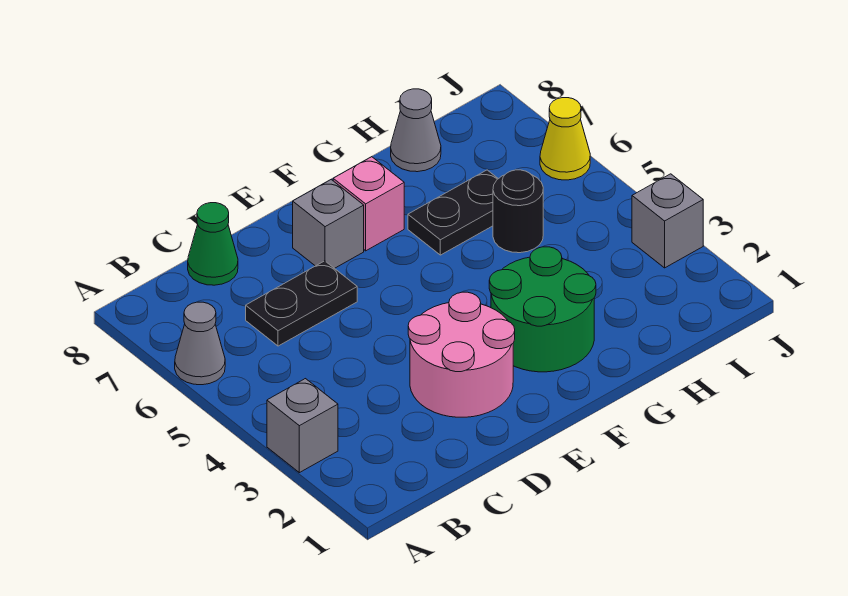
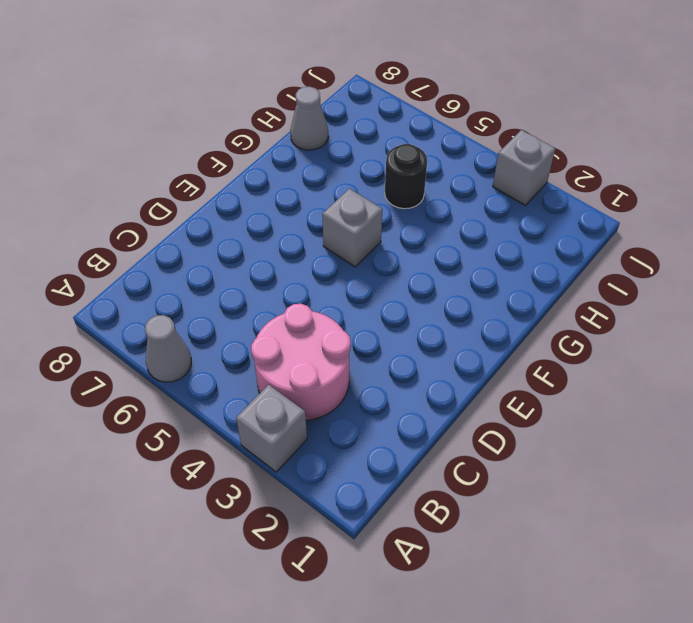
pink 2x2 round brick [251,304,351,420] -> pink 2x2 round brick moved to [408,292,515,417]
grey 1x1 brick [322,189,382,267] -> grey 1x1 brick moved to [293,180,364,268]
none -> black 1x2 plate [246,261,357,346]
none -> green 1x1 cone [188,203,238,285]
none -> green 2x2 round brick [489,247,596,372]

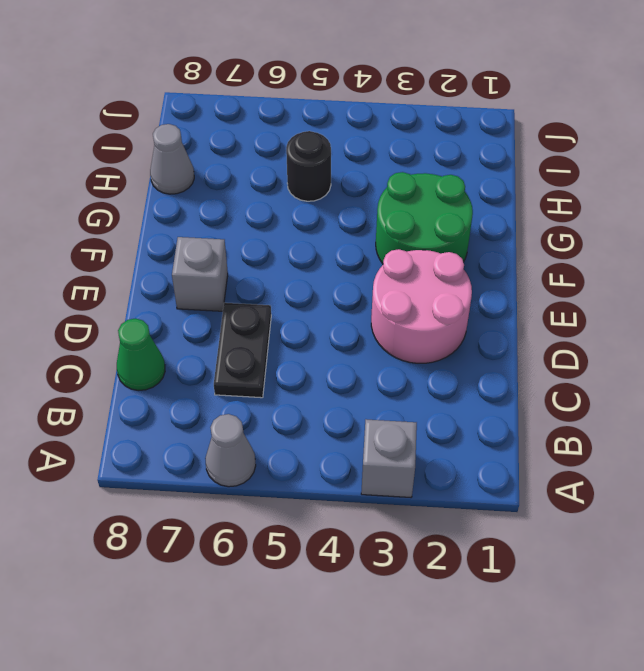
none -> pink 1x1 brick [333,157,404,251]
none -> black 1x2 plate [408,170,498,255]
none -> grey 1x1 brick [632,174,703,268]

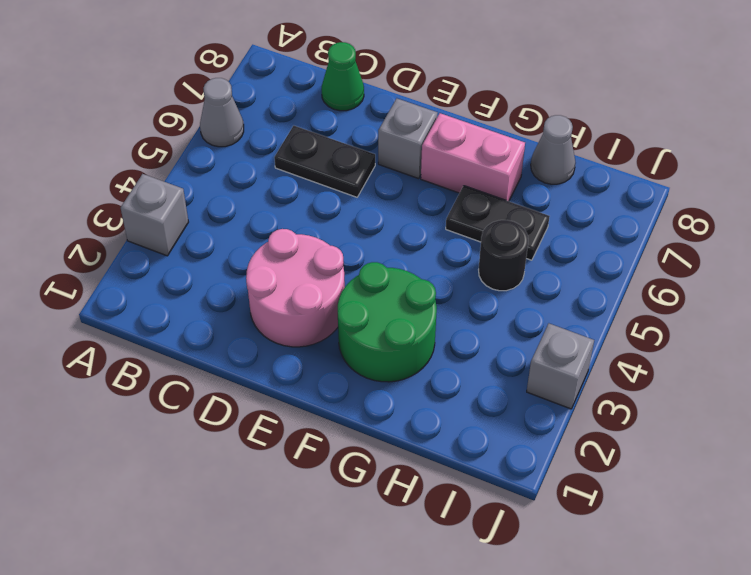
pink 1x2 brick [421,113,525,201] -> pink 1x1 brick [333,157,404,251]
none -> yellow 1x1 cone [540,98,590,180]

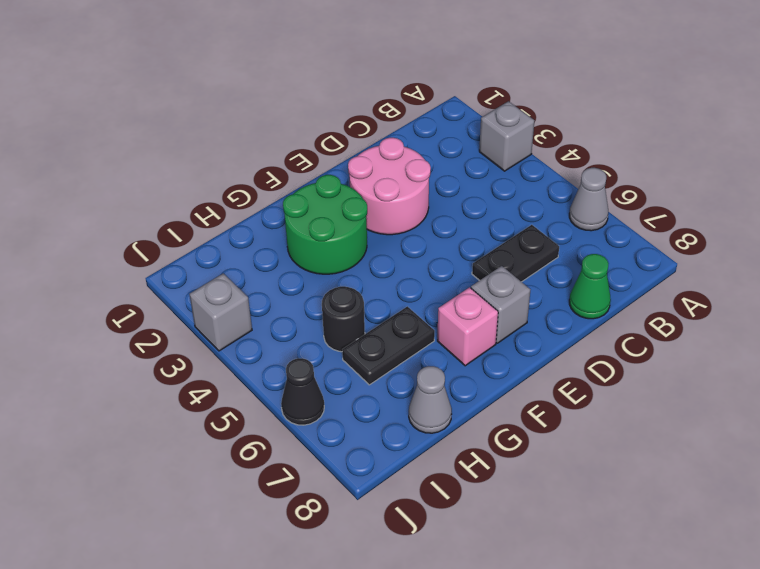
black 1x1 cone [281,358,324,425] -> yellow 1x1 cone [540,98,590,180]

